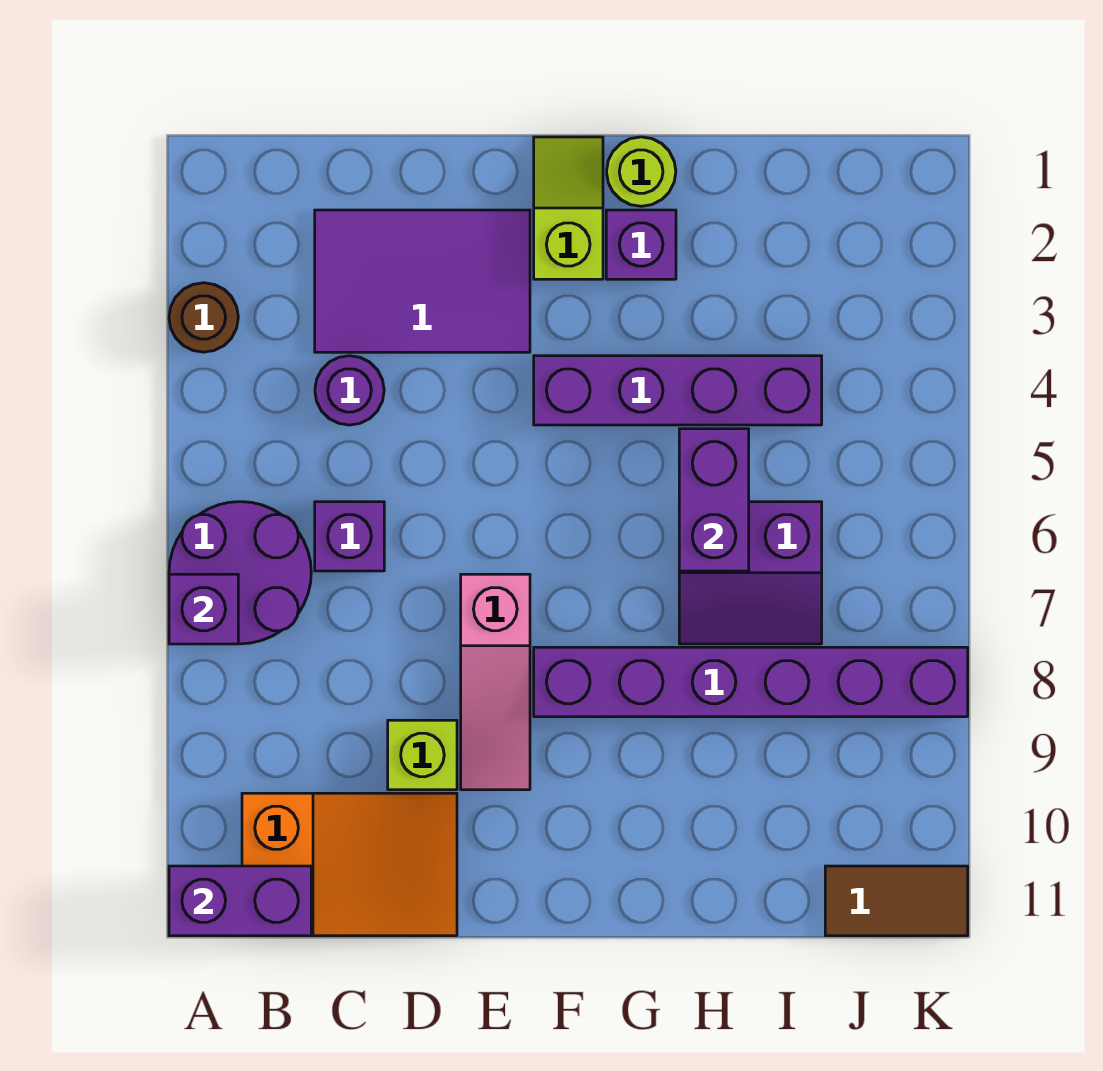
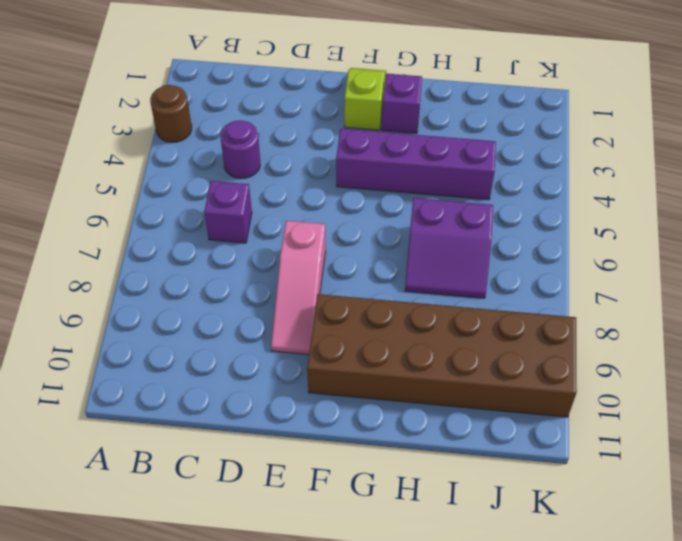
brown 2x6 brick [307,294,577,417] -> none
none -> purple 2x2 round brick [169,502,311,644]
none -> orange 2x3 slope [242,793,457,936]
none -> purple 2x3 tile [315,210,530,352]

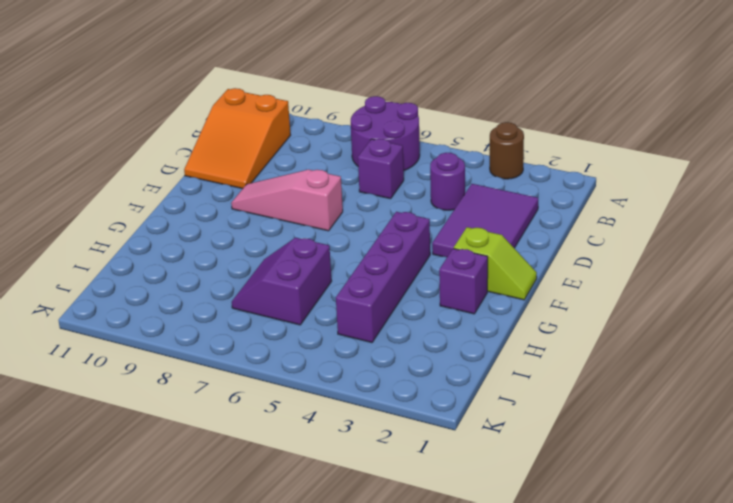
none -> lime 1x1 brick [388,720,457,790]
none -> purple 1x6 brick [534,647,968,717]
none -> lime 1x1 round brick [607,137,676,206]

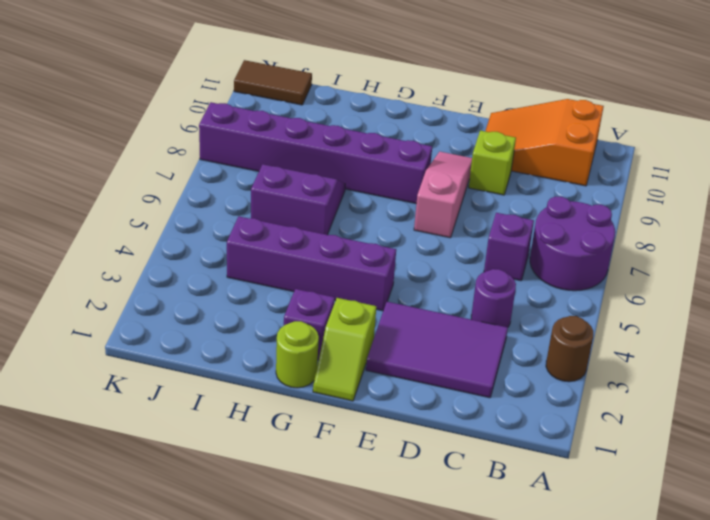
none -> purple 1x1 brick [169,574,238,644]
none -> purple 1x2 brick [169,866,311,936]
none -> purple 1x2 brick [679,429,749,571]

